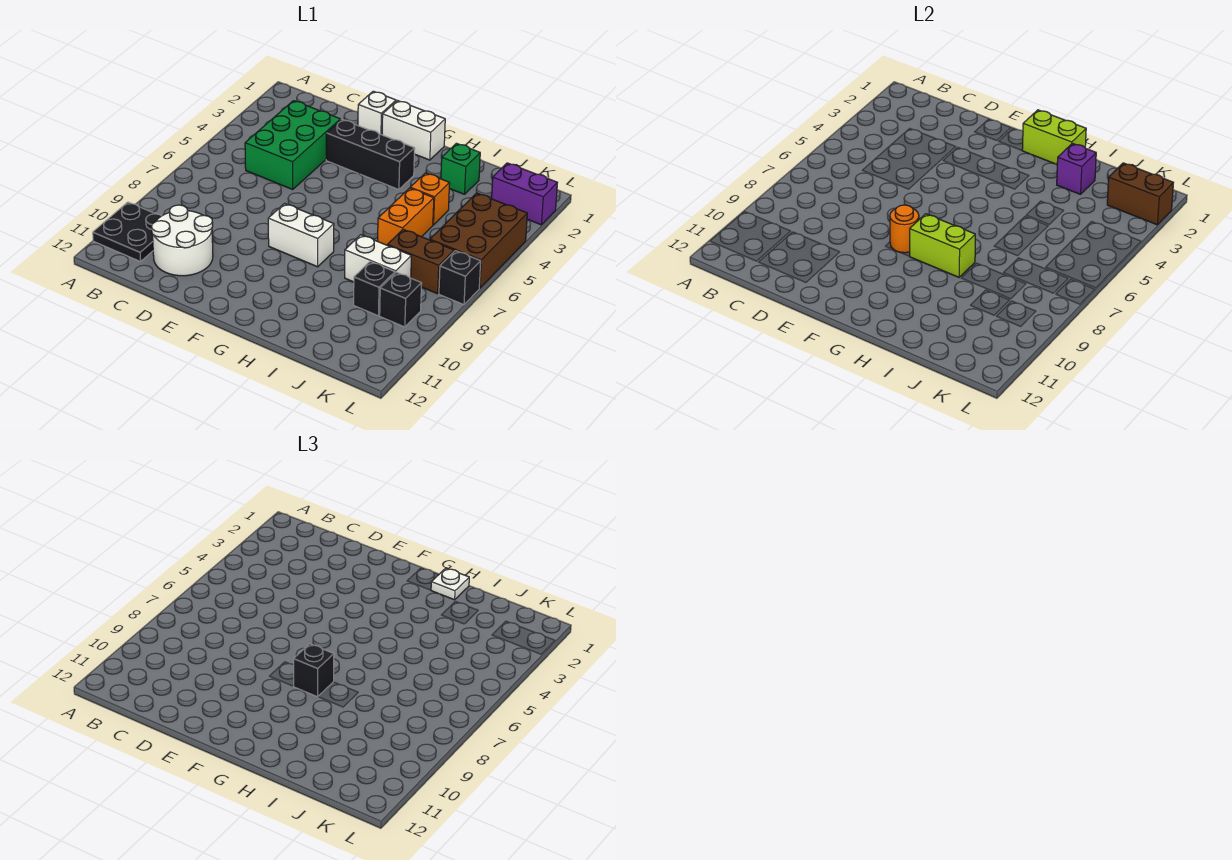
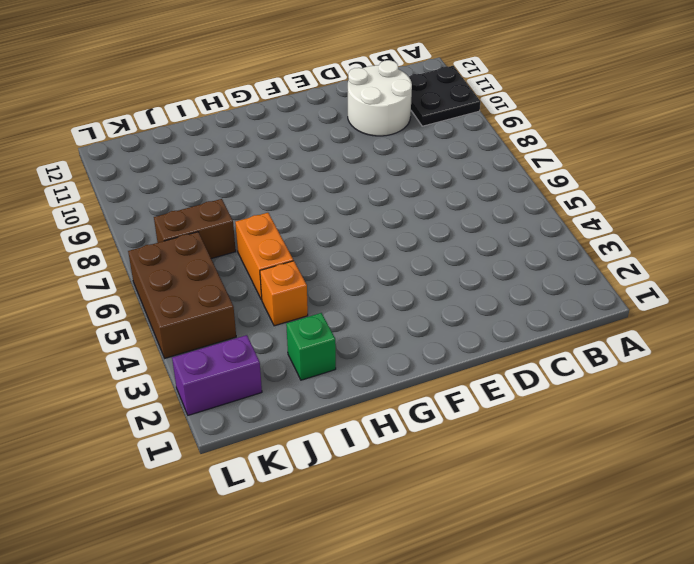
none -> green 2x3 brick [245,101,341,189]
none -> white 1x1 brick [358,91,396,135]
none -> black 1x3 brick [326,119,415,190]

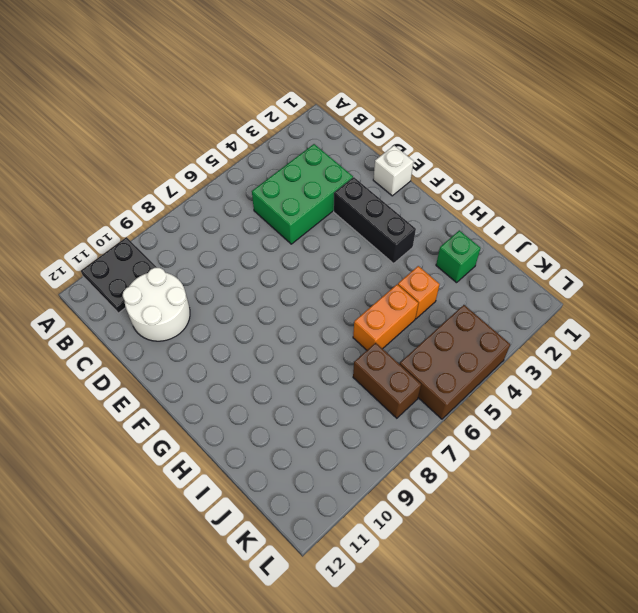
none -> white 1x2 brick [382,101,445,160]
none -> white 1x2 brick [268,203,334,267]
none -> white 1x2 brick [345,235,412,282]

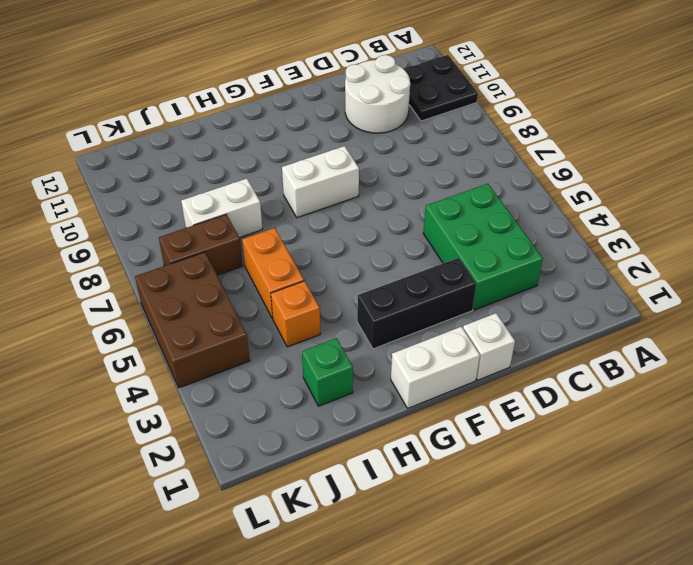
none -> black 1x1 brick [354,262,395,316]
none -> purple 1x2 brick [492,163,557,225]
none -> black 1x1 brick [380,272,422,327]

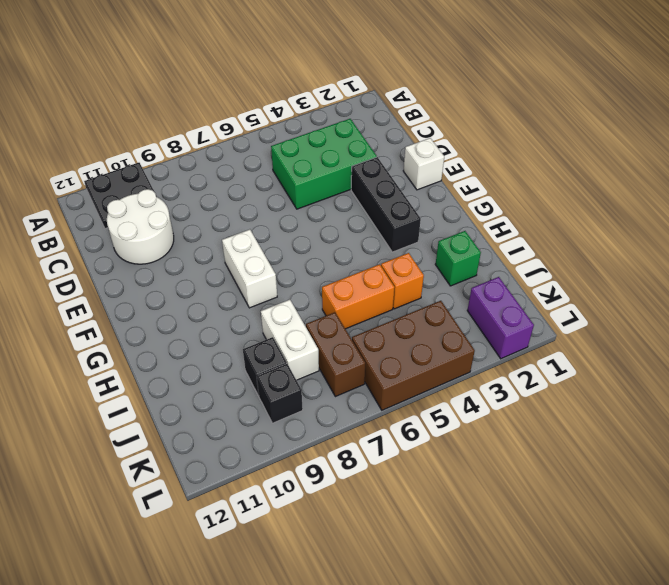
none -> white 1x2 brick [382,101,445,160]
none -> black 1x1 brick [439,251,481,305]
none -> orange 1x1 round brick [890,205,919,253]

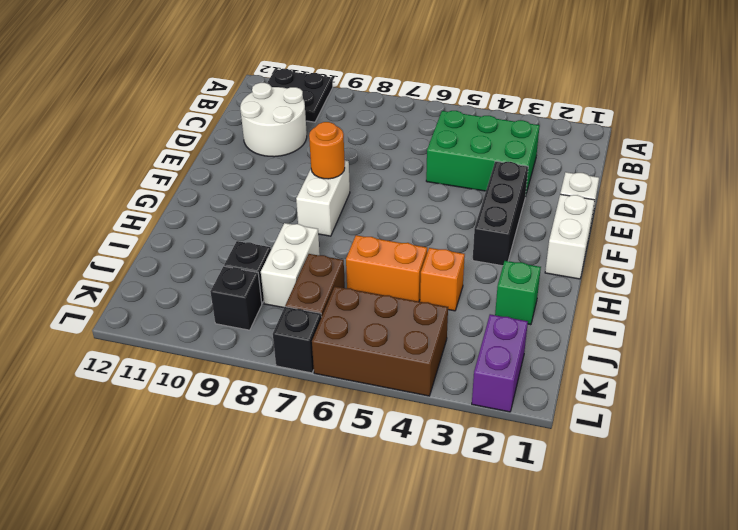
none -> lime 1x2 brick [1022,110,1086,165]
none -> lime 1x2 brick [910,214,975,277]
none -> purple 1x1 brick [1057,143,1096,194]

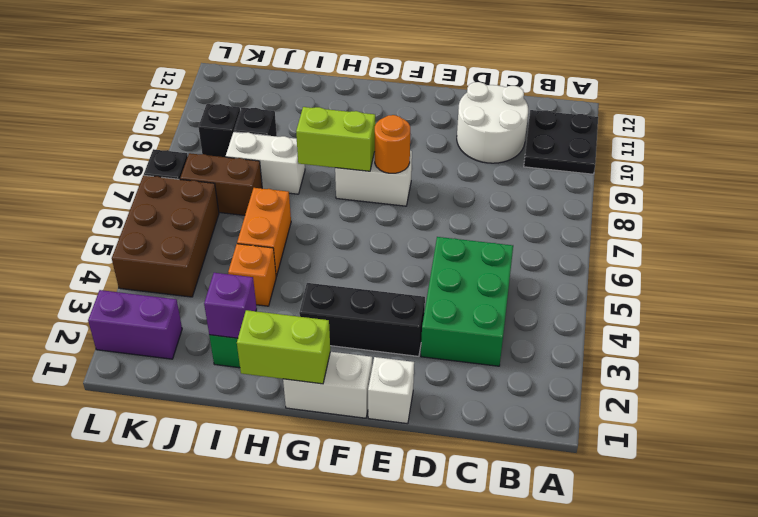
none -> brown 1x2 brick [1107,163,1173,225]
none -> black 1x1 brick [294,644,334,697]
none -> white 1x1 plate [431,568,469,600]

